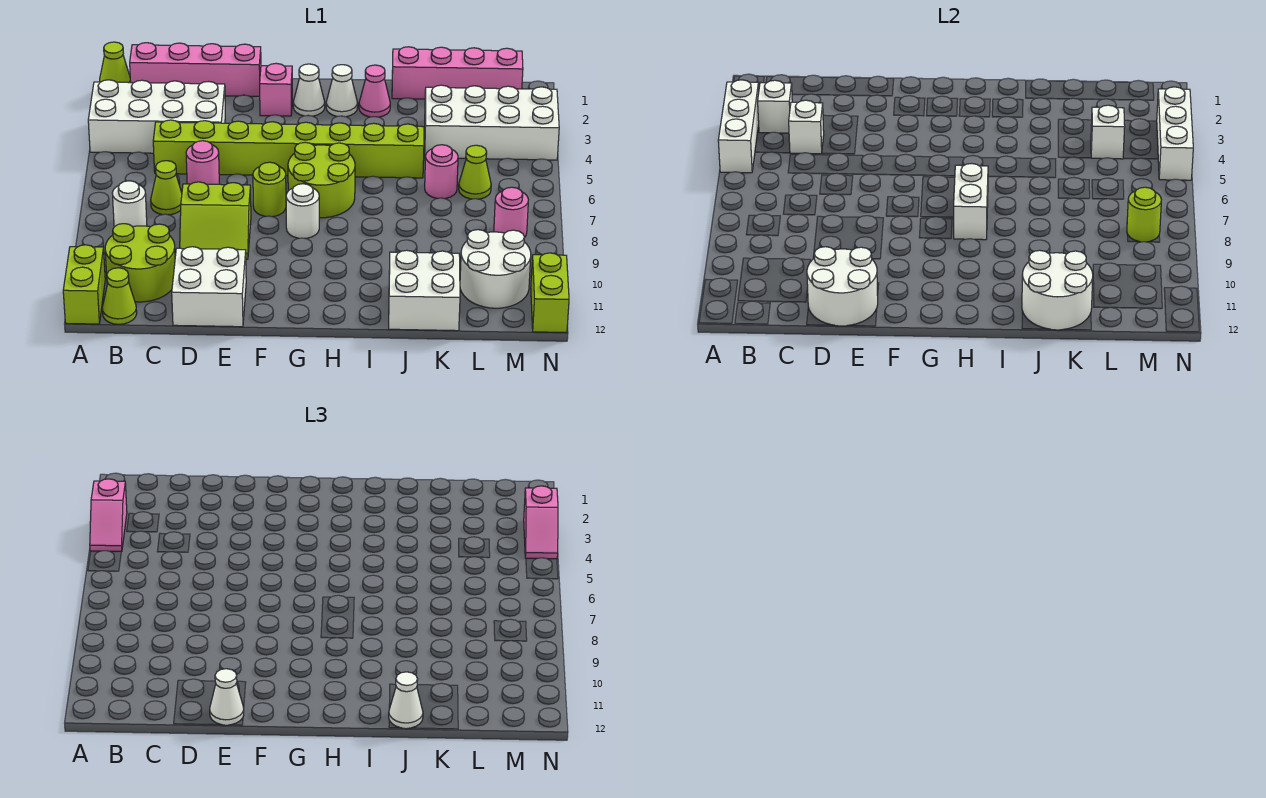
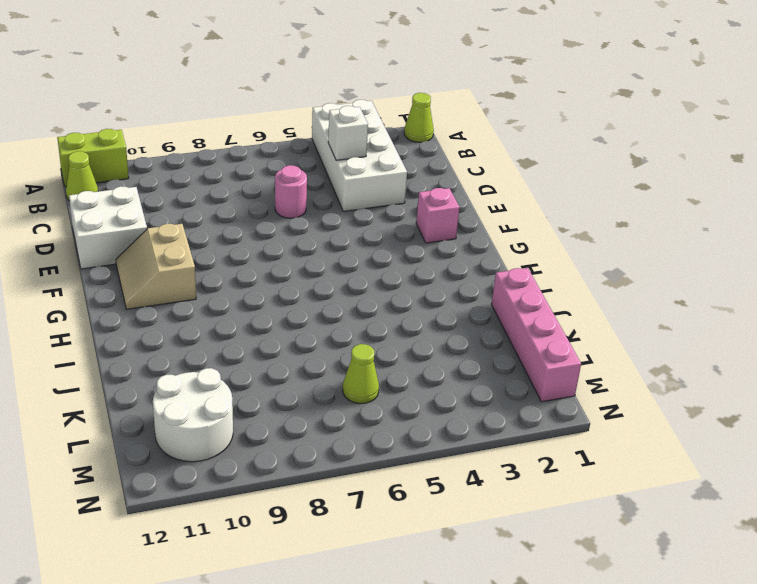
tan 2x2 slope [116,224,196,309] -> none
none -> pink 1x4 brick [130,43,261,96]
none -> white 1x1 round brick [112,181,147,227]
none -> lime 2x2 round brick [105,224,175,302]
none -> lime 1x8 brick [153,120,424,178]

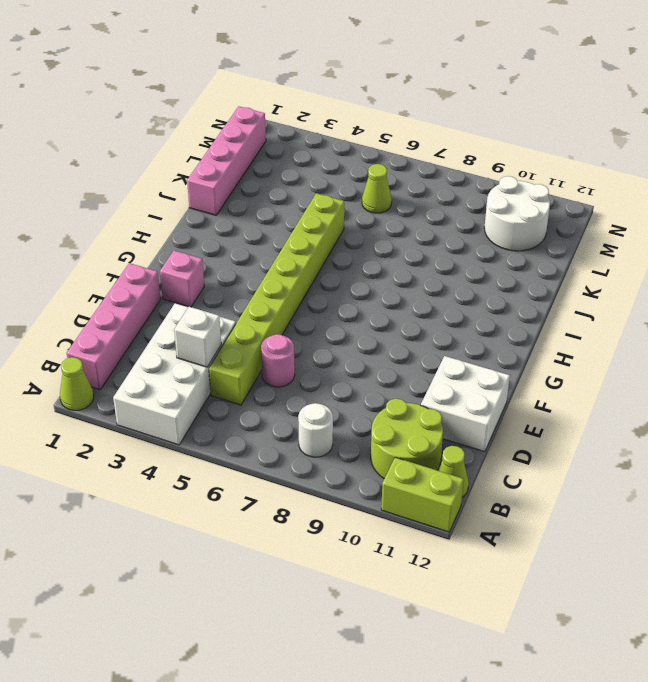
none -> lime 1x1 cone [151,161,182,215]
none -> lime 2x2 slope [180,182,251,259]
none -> lime 1x1 round brick [253,162,286,217]
none -> white 1x1 cone [293,64,325,116]

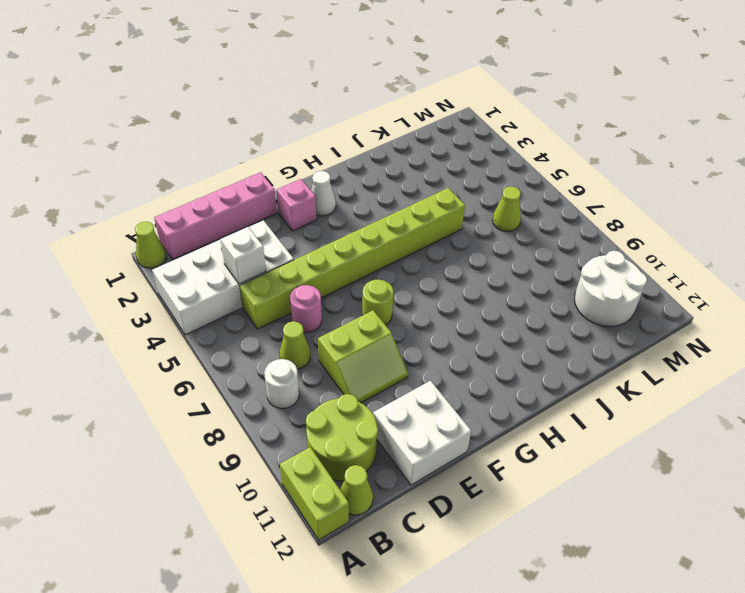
none -> lime 2x2 round brick [288,142,355,218]
none -> white 1x1 round brick [286,184,319,238]
none -> white 1x1 cone [326,65,358,117]
none -> pink 1x1 cone [359,65,390,117]

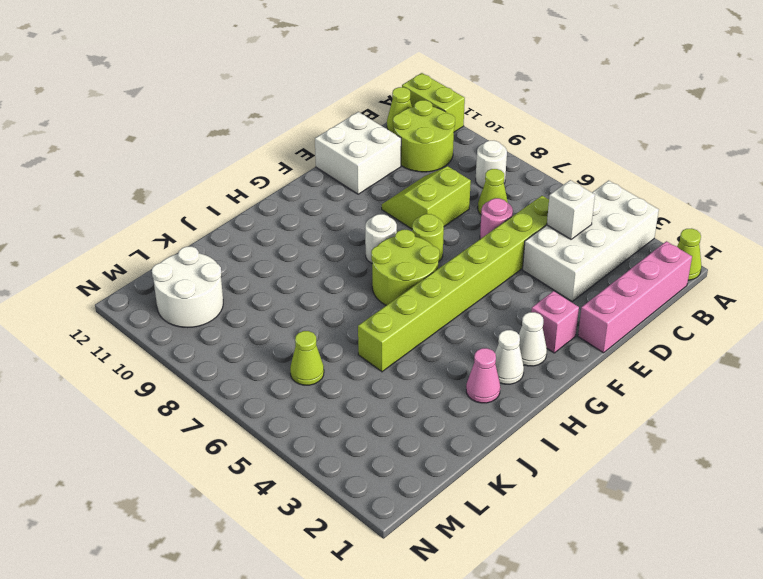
none -> pink 1x4 brick [392,47,523,99]
none -> white 2x2 brick [389,250,460,331]
none -> white 2x4 brick [425,85,559,160]
none -> pink 1x1 round brick [425,145,458,199]

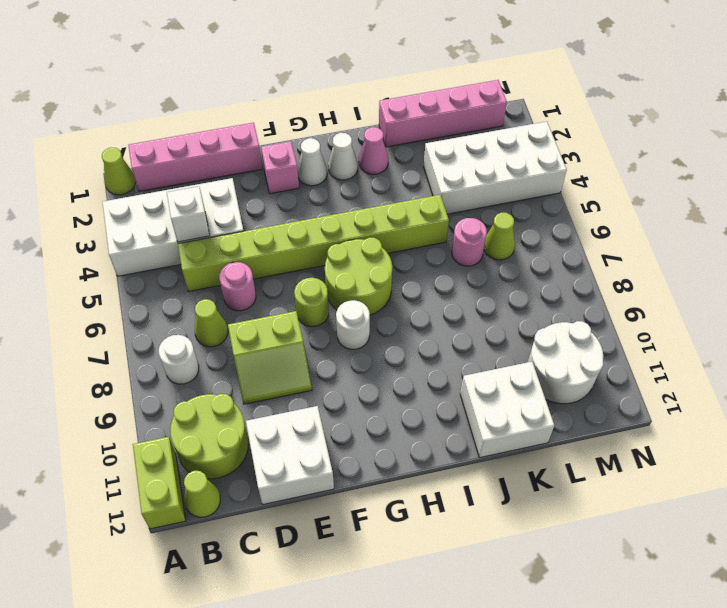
none -> pink 1x1 round brick [494,187,528,237]
none -> lime 1x2 brick [531,253,569,333]
none -> white 1x3 brick [718,80,759,173]
none -> white 1x1 brick [758,80,792,133]

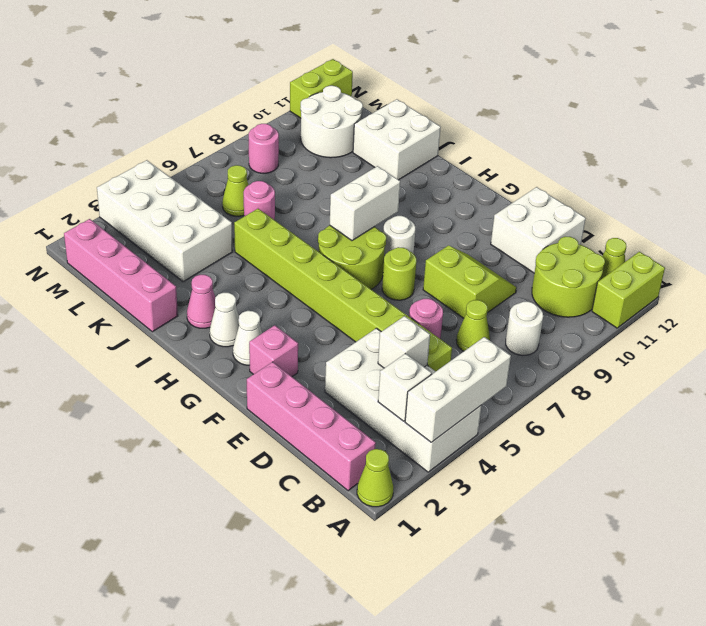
none -> white 2x2 round brick [807,247,878,326]
none -> white 2x2 round brick [1022,250,1093,330]
none -> white 1x1 brick [1091,105,1125,159]
none -> lime 1x1 round brick [1127,187,1161,242]

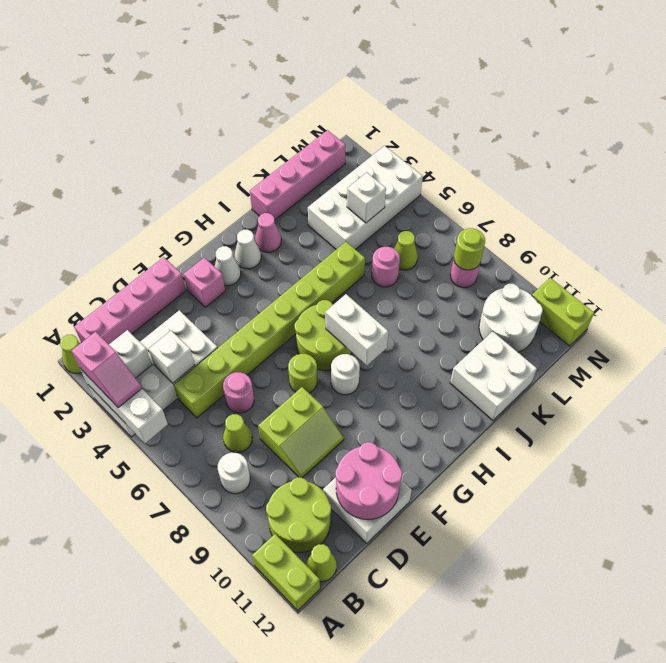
pink 2x2 round brick [336,442,402,519] -> white 2x2 round brick [807,247,878,326]
none -> white 2x2 round brick [1022,250,1093,330]
none -> white 1x3 brick [1157,87,1193,180]
none -> white 1x1 cone [210,669,244,725]
none -> white 1x1 cone [389,672,423,729]

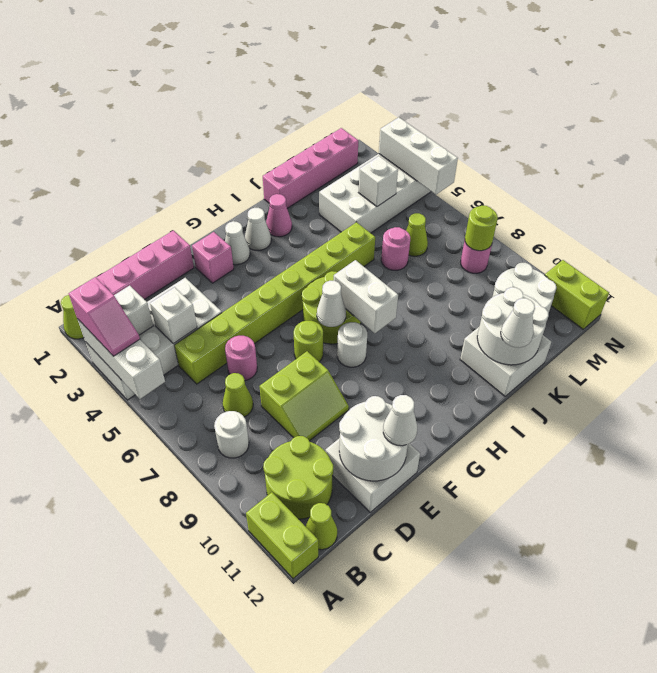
white 1x1 cone [317,281,346,327] -> none
none -> pink 1x2 slope [524,486,558,559]

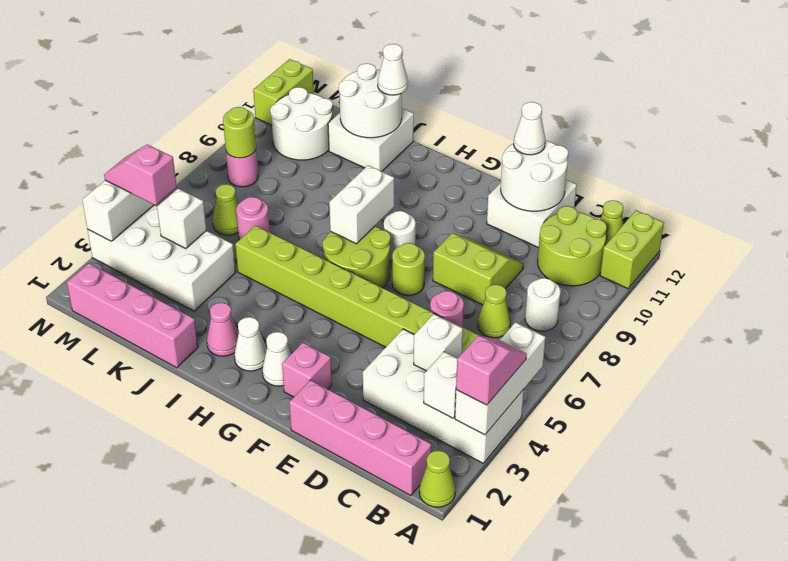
pink 1x2 slope [104,145,177,205] -> pink 1x2 slope turned to [524,486,558,559]

